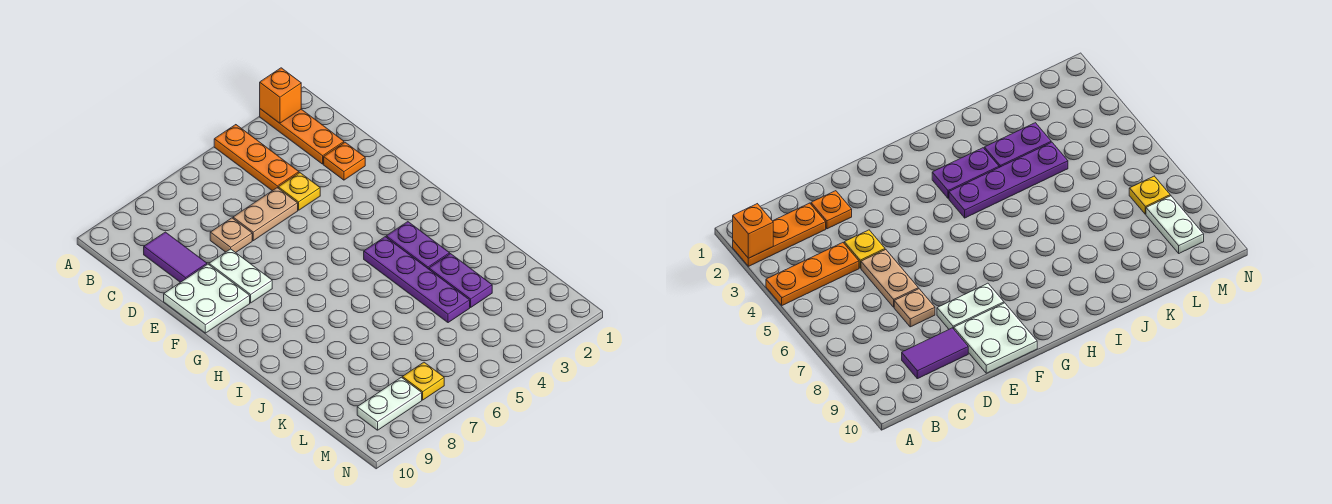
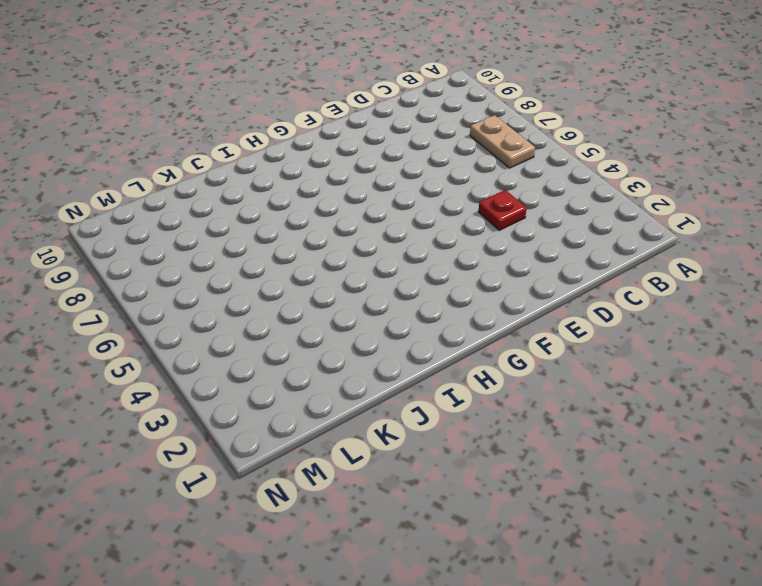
tan 1x2 plate [470,115,535,168] -> tan 1x2 plate moved to [233,188,298,241]
red 1x1 plate [479,190,527,230] -> yellow 1x1 plate [278,173,320,210]
none -> orange 1x3 plate [260,109,344,164]
none -> orange 1x3 plate [214,125,299,191]
none -> purple 1x2 tile [144,232,207,282]

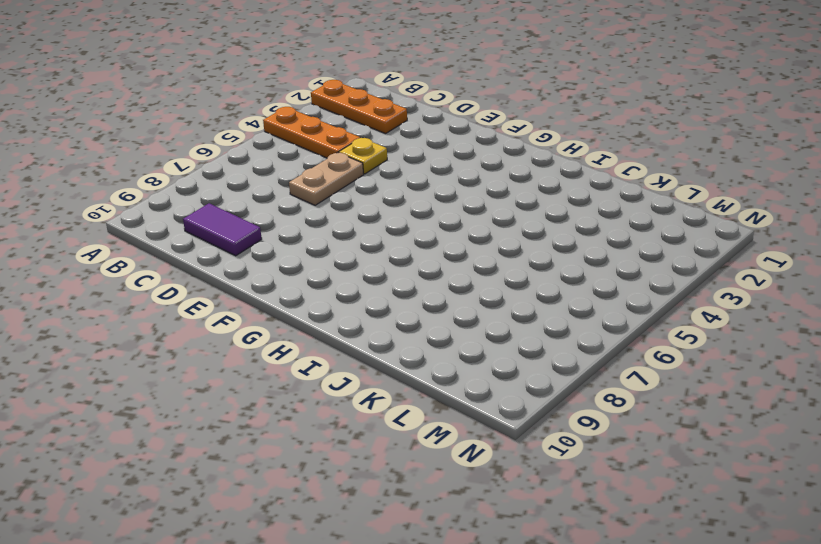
none -> orange 1x1 plate [324,142,365,180]
none -> tan 1x1 plate [210,218,252,253]
none -> white 1x2 plate [209,249,272,303]

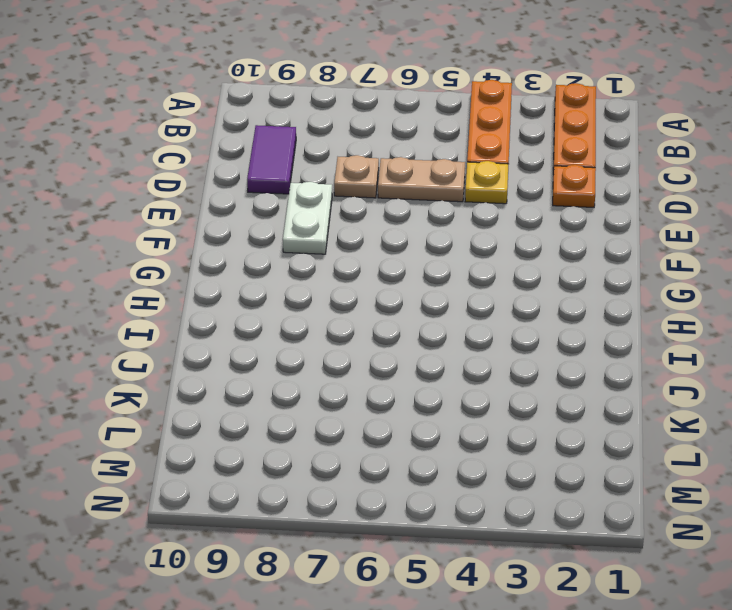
none -> white 2x2 plate [164,264,250,333]
none -> purple 1x2 plate [386,222,450,269]
none -> purple 1x4 plate [364,237,470,323]

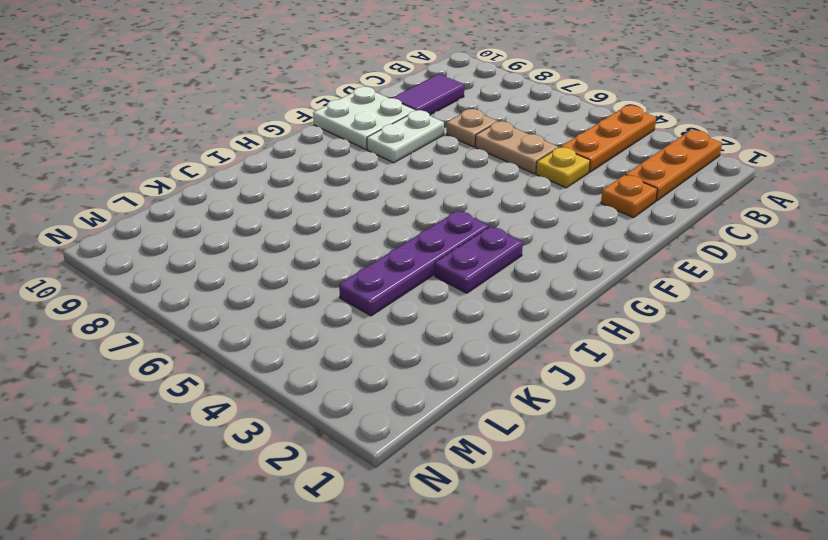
none -> purple 1x2 plate [429,254,492,307]
none -> yellow 1x1 plate [402,362,444,400]
none -> white 1x2 plate [357,377,422,430]

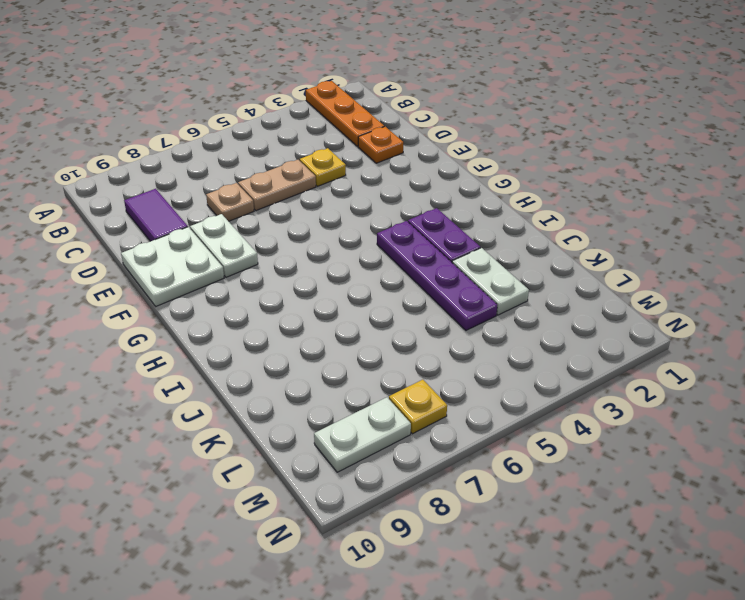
white 1x2 plate [452,248,529,315] -> purple 1x2 plate [429,254,492,307]
none -> orange 1x3 plate [214,125,299,191]
none -> orange 1x1 brick [260,68,301,123]

